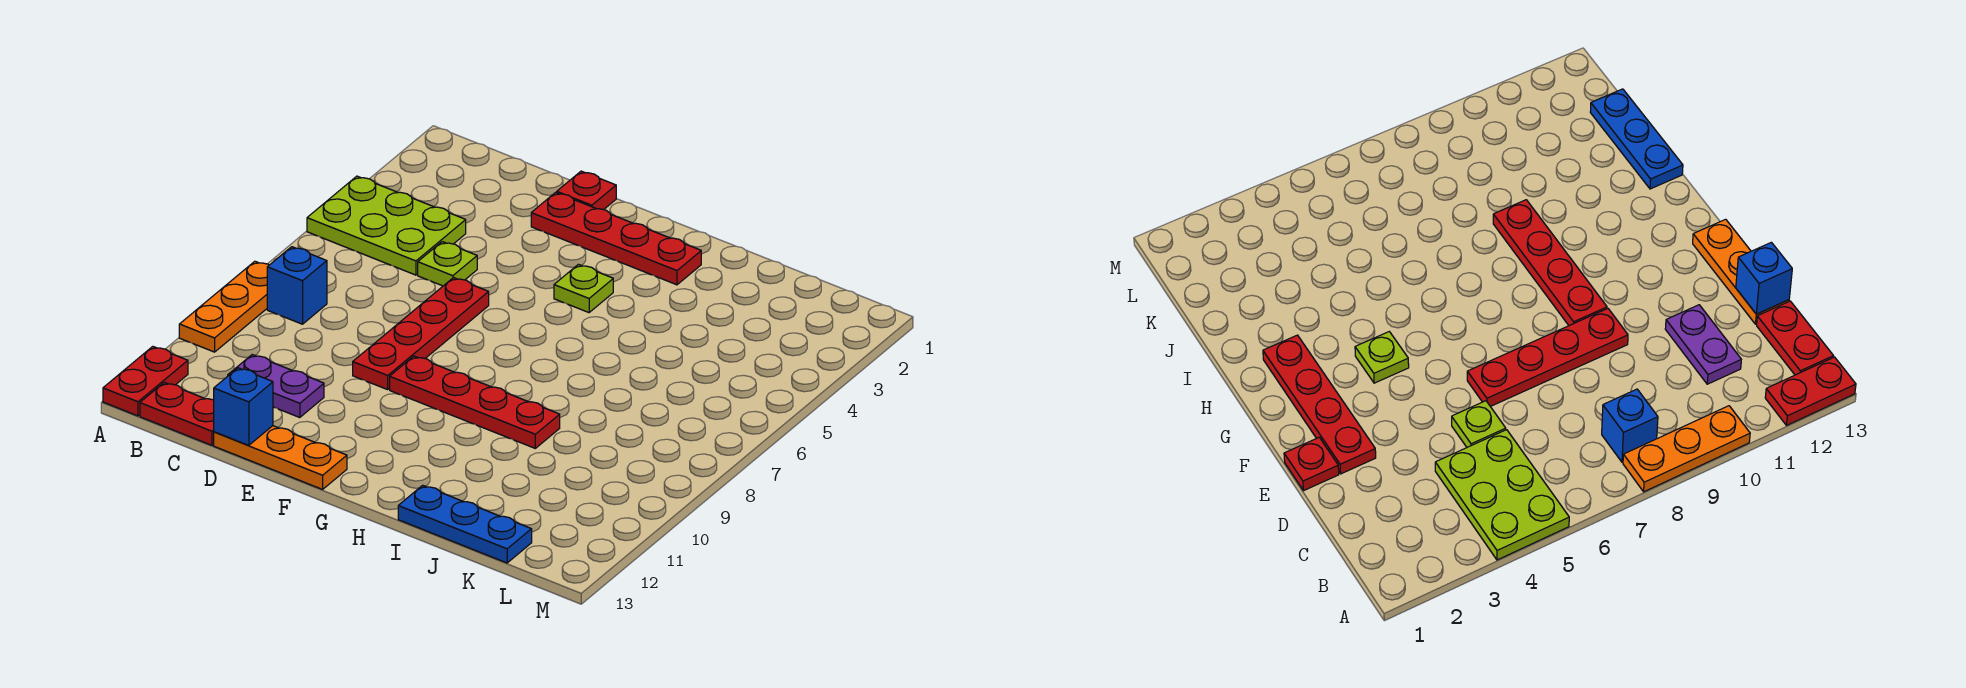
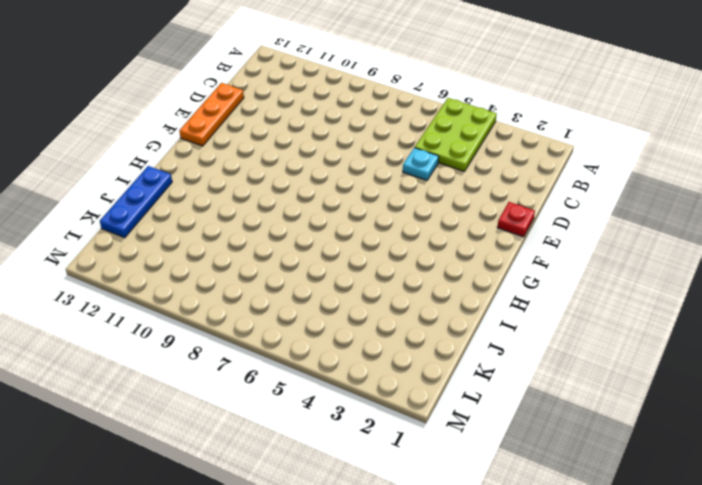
cyan 1x1 plate [403,148,439,180] -> lime 1x1 plate [418,242,477,286]
none -> orange 1x3 plate [179,261,269,352]
none -> red 1x2 plate [103,347,188,416]
none -> blue 1x1 brick [267,247,327,324]

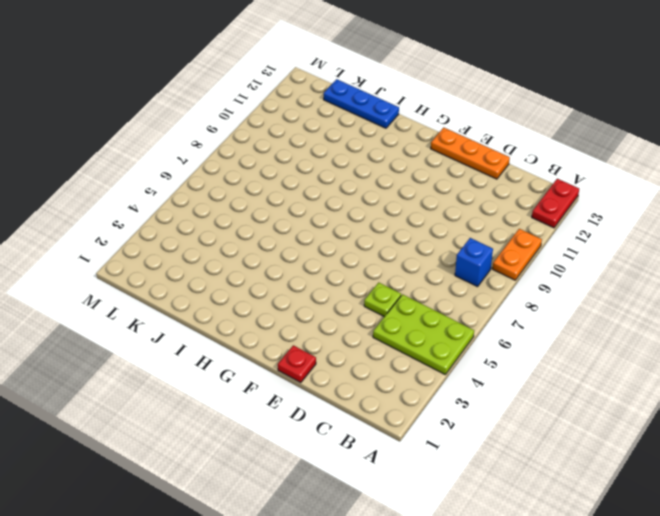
orange 1x2 plate [492,229,542,280] -> orange 1x3 plate [179,261,269,352]
none -> red 1x2 plate [140,382,214,445]
none -> purple 1x2 plate [228,355,324,418]
none -> red 1x4 plate [531,192,701,285]

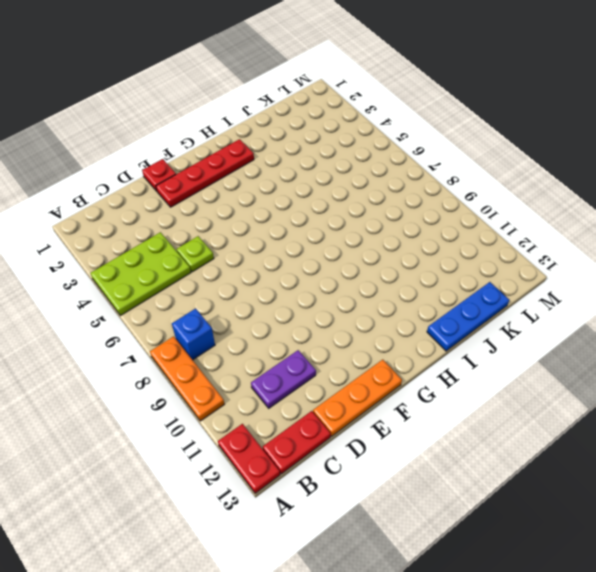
none -> red 1x4 plate [353,278,489,390]
none -> red 1x4 plate [390,356,560,448]
none -> lime 1x1 plate [554,264,613,313]

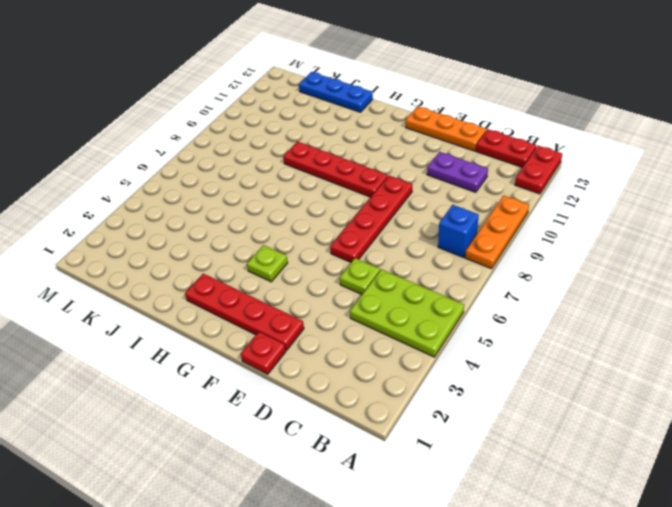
none -> blue 1x1 brick [214,368,273,445]

